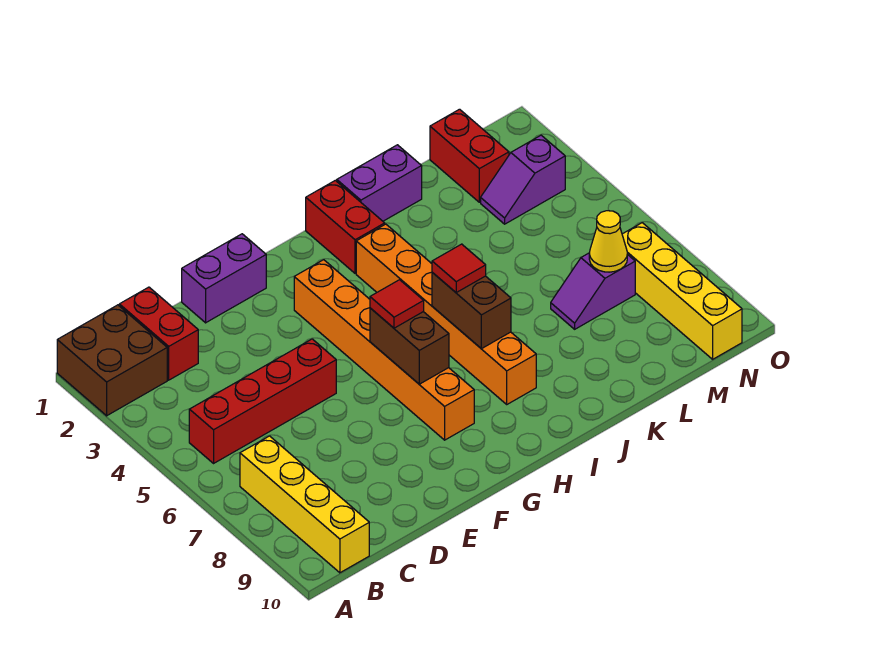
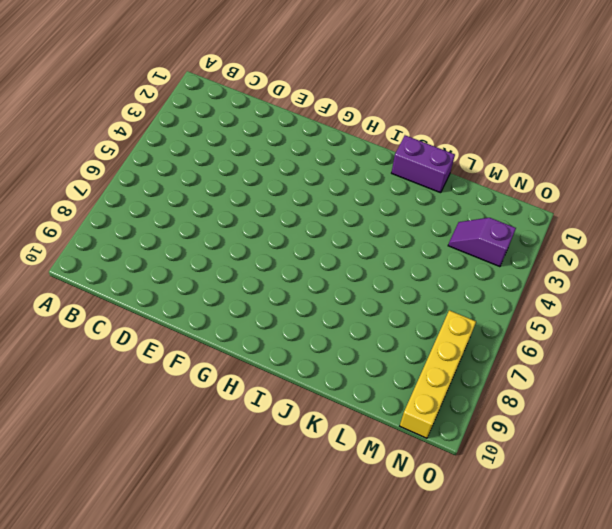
none -> brown 2x2 brick [57,305,167,416]
none -> red 1x4 brick [189,339,336,463]
none -> yellow 1x4 brick [240,436,369,573]

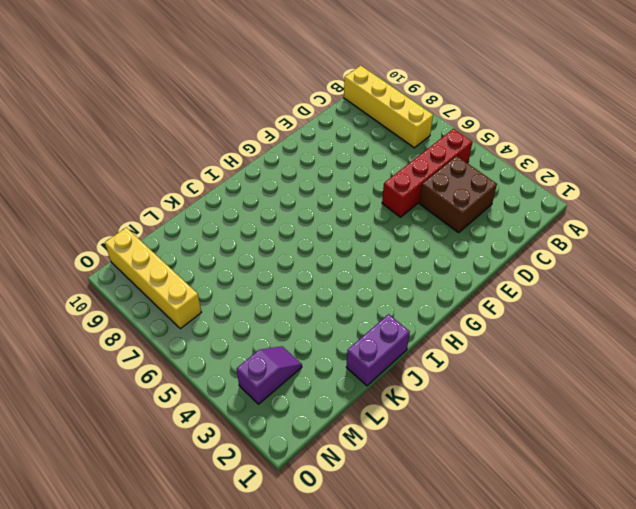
brown 2x2 brick [419,156,497,233] -> brown 2x2 brick moved to [57,305,167,416]
none -> red 1x2 brick [119,287,198,380]
none -> purple 1x2 brick [182,234,266,323]
none -> orange 1x6 brick [294,260,474,440]

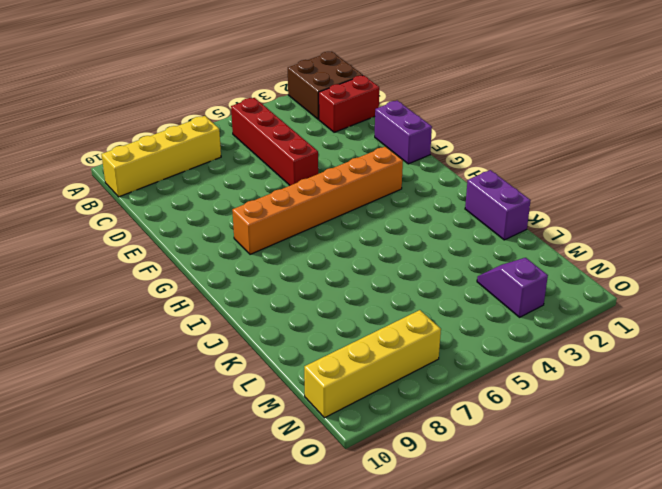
none -> red 1x2 brick [306,180,385,273]
none -> orange 1x6 brick [356,224,536,404]
none -> purple 1x2 slope [551,253,635,329]

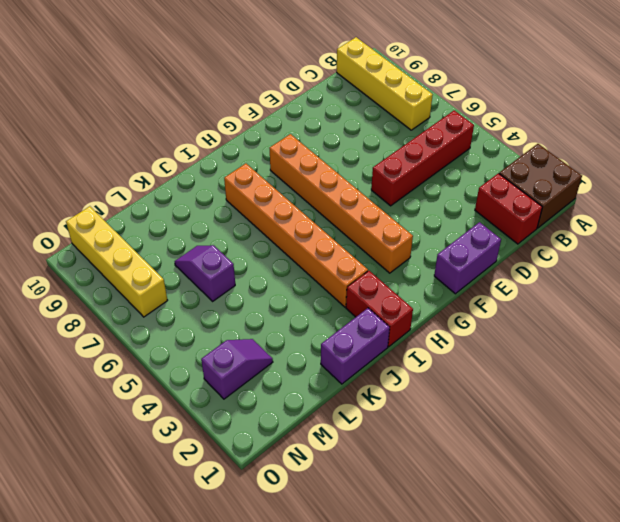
purple 1x2 slope [175,245,235,301] -> purple 1x2 slope turned to [551,253,635,329]
none -> red 1x2 brick [430,109,509,202]
none -> brown 1x2 brick [370,308,449,384]
none -> brown 1x2 brick [432,273,511,349]

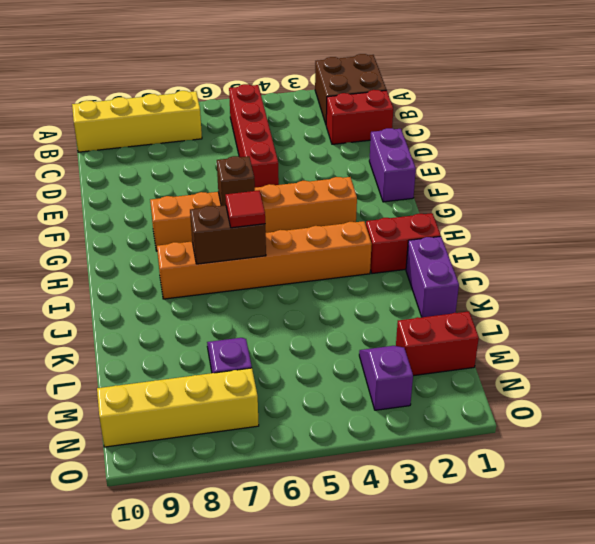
brown 1x1 brick [217,156,255,206] -> brown 1x2 brick [370,308,449,384]
none -> yellow 1x1 cone [589,211,627,272]
none -> red 1x1 tile [370,280,424,328]

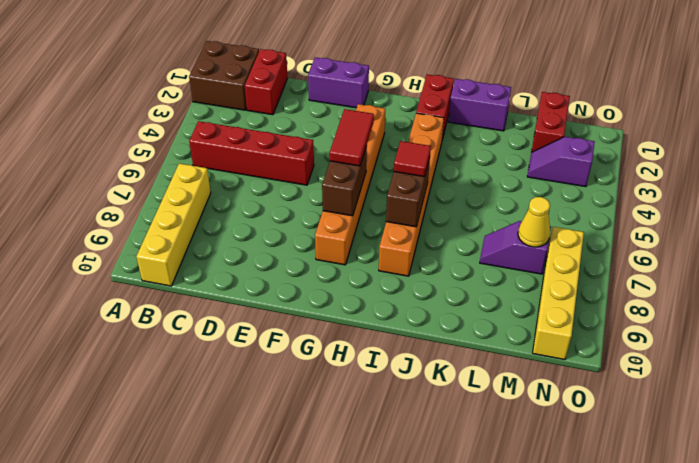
red 1x2 tile [330,109,374,166] -> red 1x1 tile [370,280,424,328]

